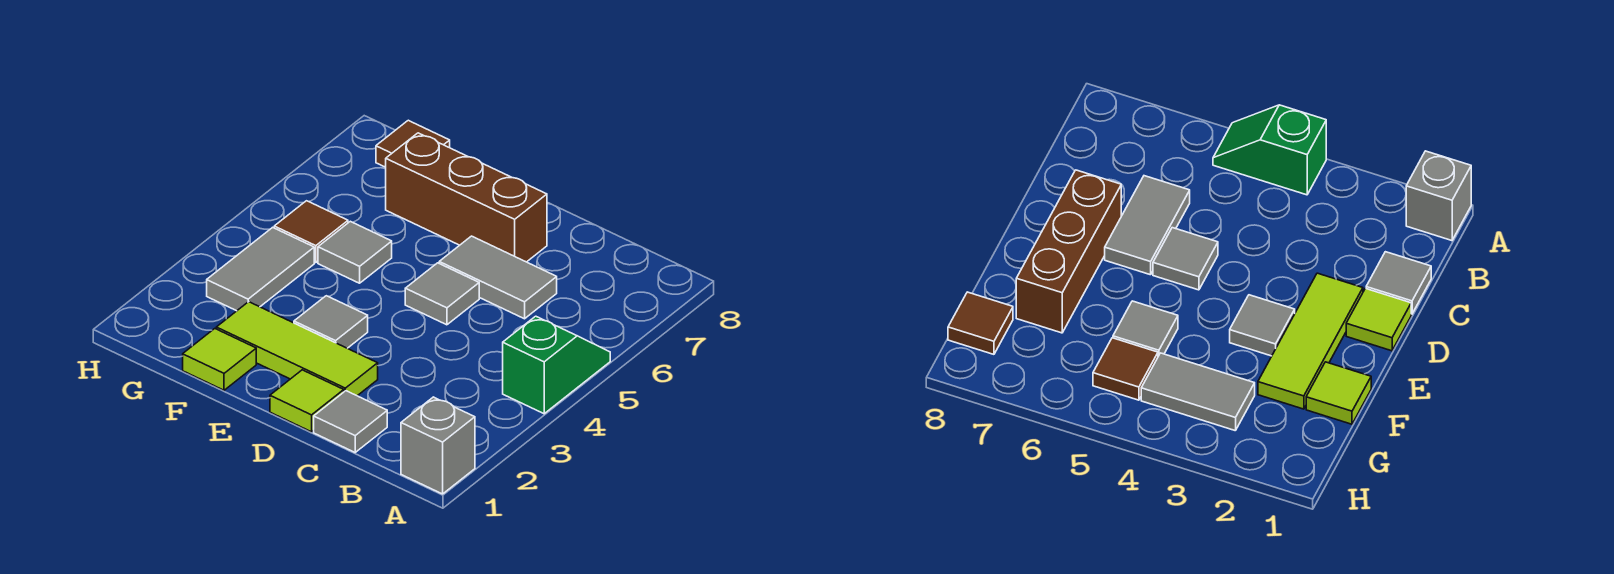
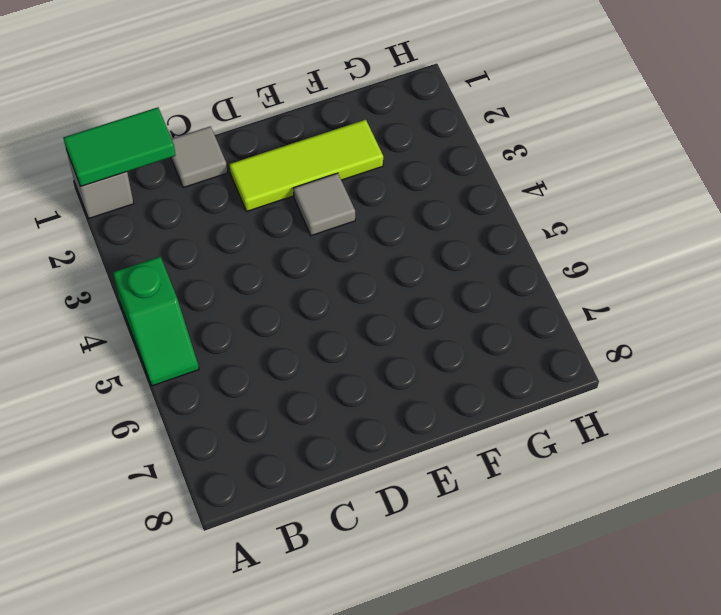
green 1x2 tile [63,107,176,187] -> none
none -> grey 1x2 tile [439,236,557,319]
none -> lime 1x1 tile [270,370,344,432]
none -> grey 1x1 tile [405,263,479,325]

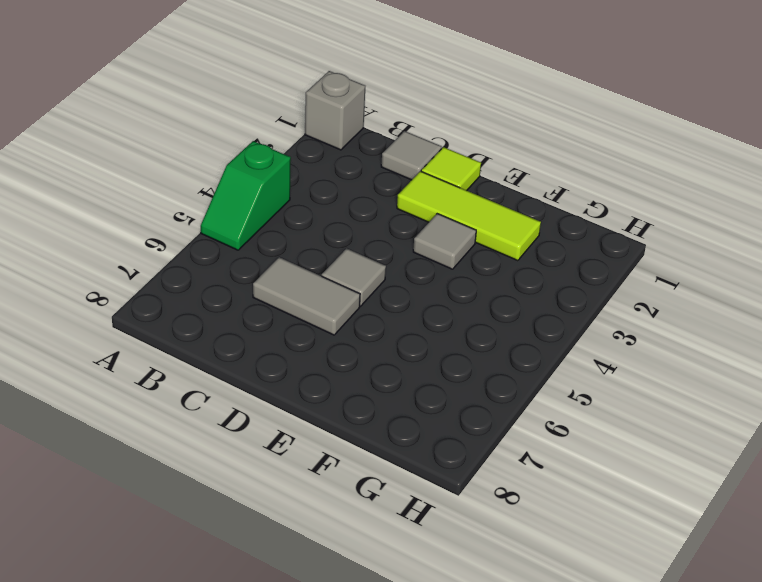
none -> brown 1x3 brick [386,133,547,262]
none -> lime 1x1 tile [183,329,256,390]
none -> grey 1x1 tile [318,221,392,283]

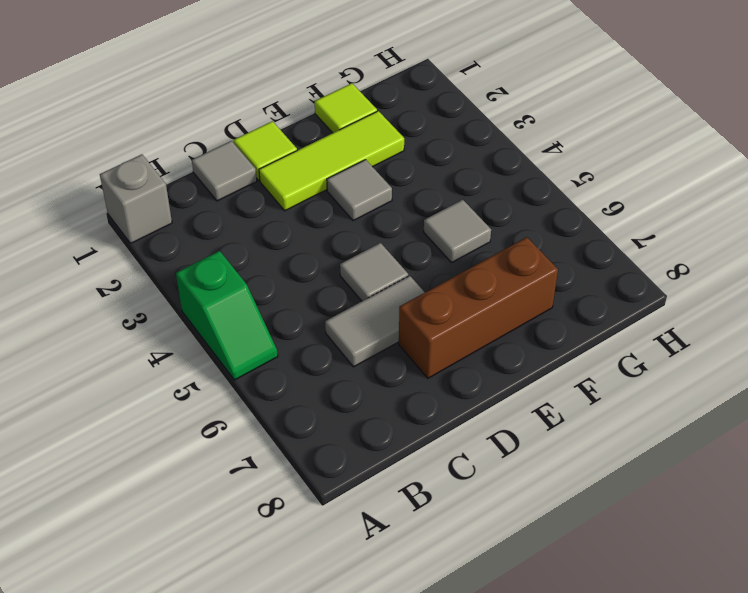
none -> grey 1x2 tile [207,227,314,311]
none -> brown 1x1 tile [274,201,348,263]
none -> brown 1x1 tile [376,120,450,167]

